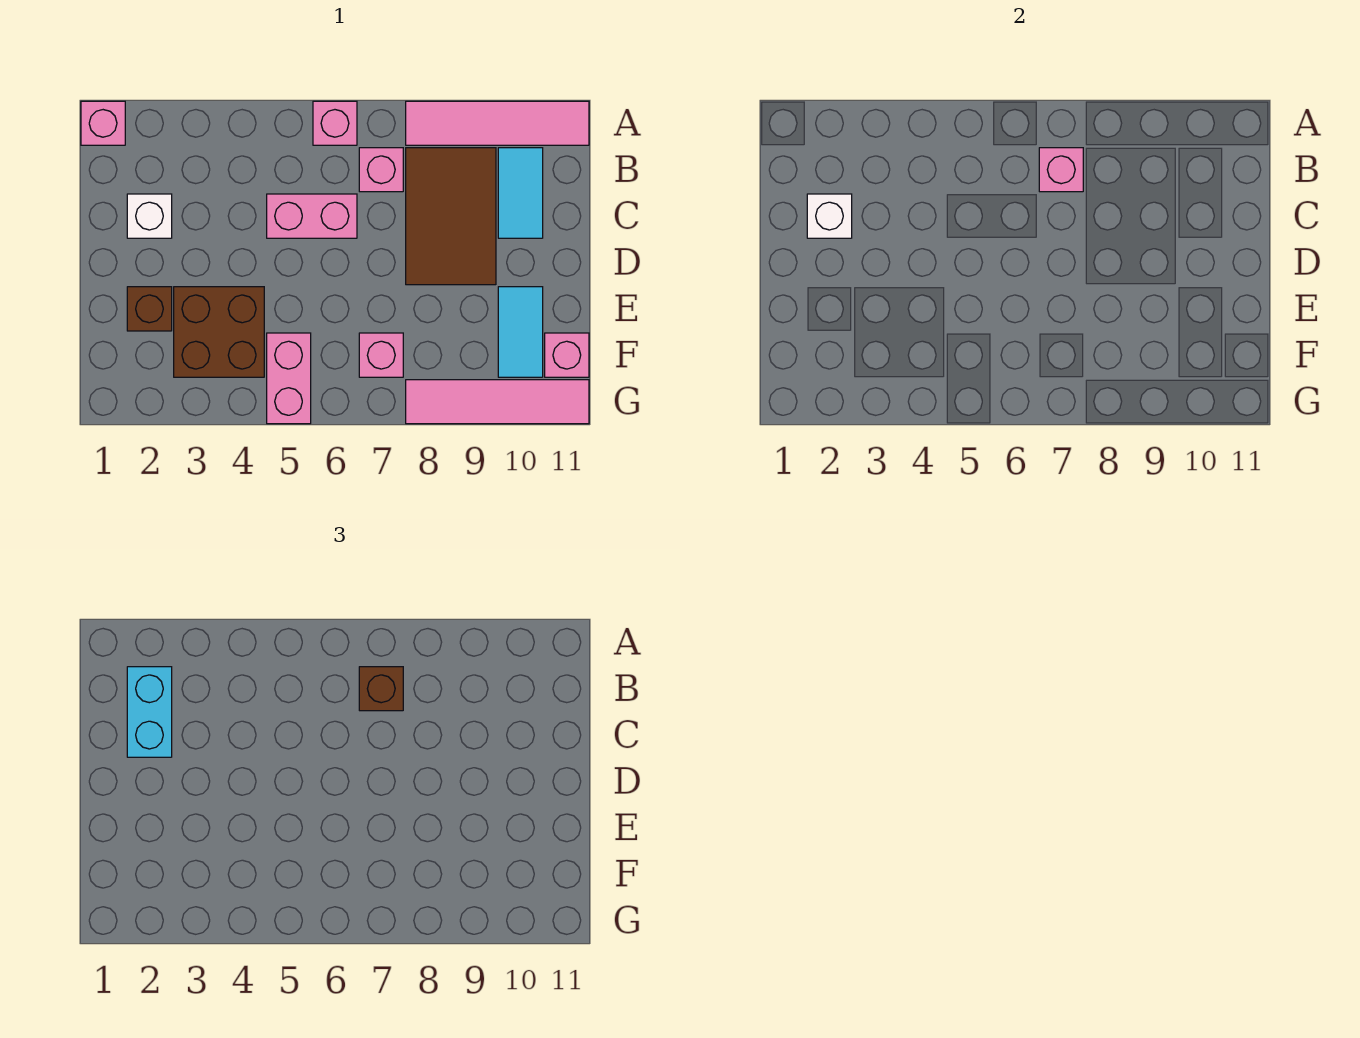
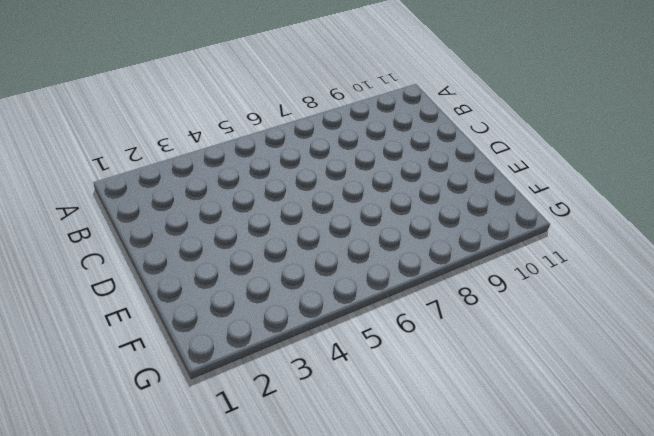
none -> pink 1x1 brick [81,101,125,145]
none -> pink 1x1 brick [313,101,357,145]
none -> pink 1x4 tile [406,101,589,145]

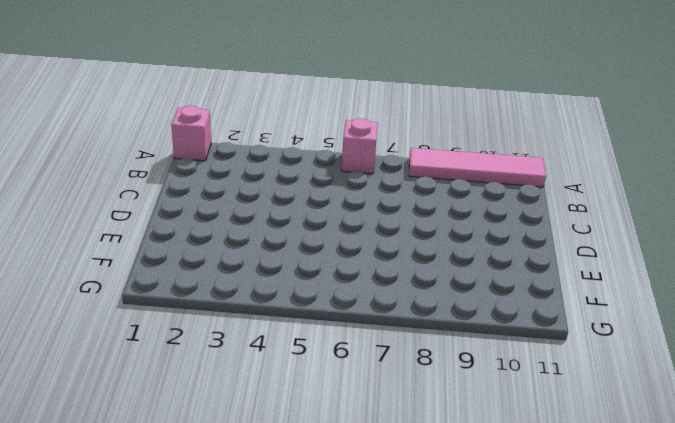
none -> pink 1x1 brick [359,148,403,192]
none -> brown 2x3 tile [406,148,496,285]
none -> cyan 1x2 tile [498,148,543,238]

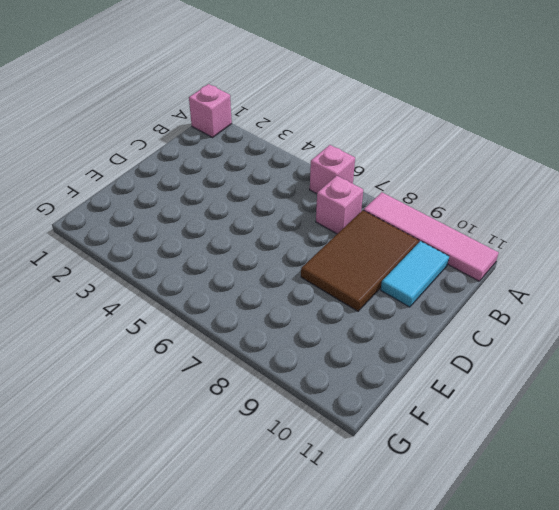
none -> white 1x1 brick [127,194,172,238]
none -> pink 1x2 brick [267,194,357,238]
none -> brown 1x1 brick [127,287,172,331]

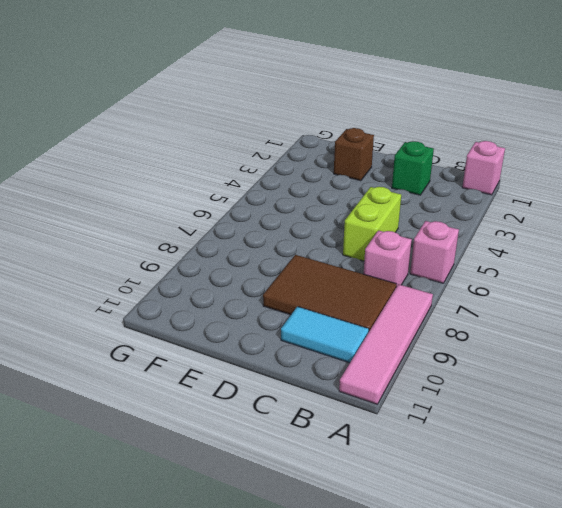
green 1x1 brick [392,141,434,195] -> white 1x1 brick [127,194,172,238]
lime 1x2 brick [343,187,401,261] -> pink 1x2 brick [267,194,357,238]
none -> brown 2x2 brick [174,287,264,377]
none -> cyan 1x2 tile [498,287,543,377]
none -> pink 1x2 brick [267,333,311,424]

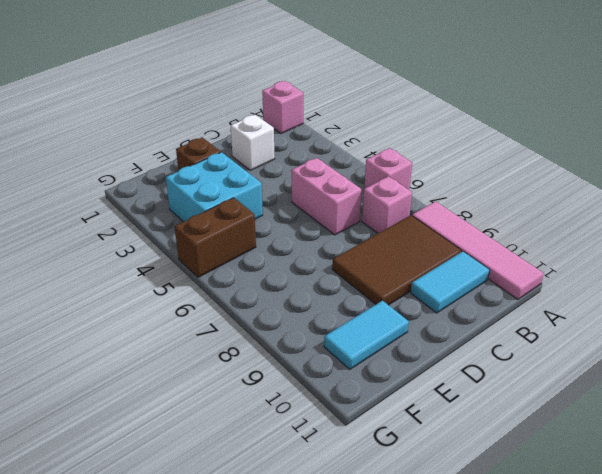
cyan 2x2 brick [166,152,263,222] -> brown 2x2 brick [174,287,264,377]
brown 1x2 brick [175,198,256,277] -> pink 1x2 brick [267,333,311,424]
none -> pink 1x1 brick [359,333,403,377]
none -> pink 1x1 brick [545,333,589,377]
none -> pink 1x4 tile [406,380,589,424]

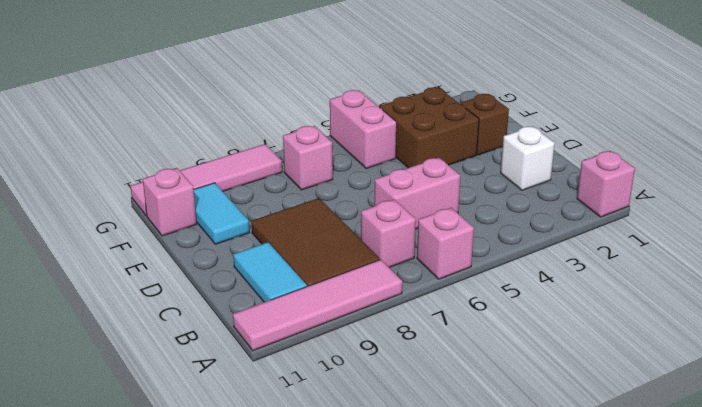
none -> pink 1x1 brick [1039,148,1083,192]
none -> white 1x1 brick [807,194,852,238]
none -> cyan 1x2 brick [127,667,172,757]

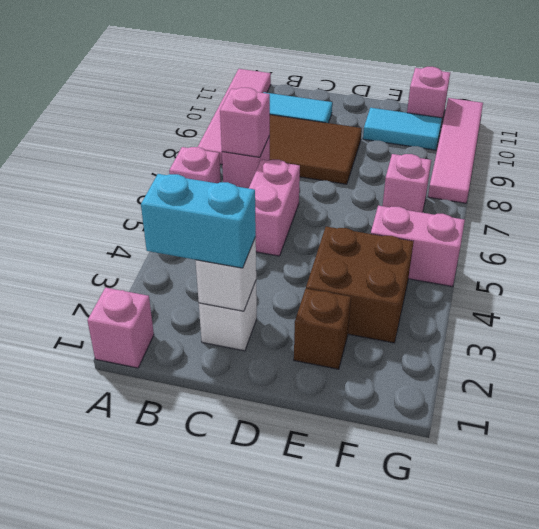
none -> brown 1x1 brick [359,667,403,711]

